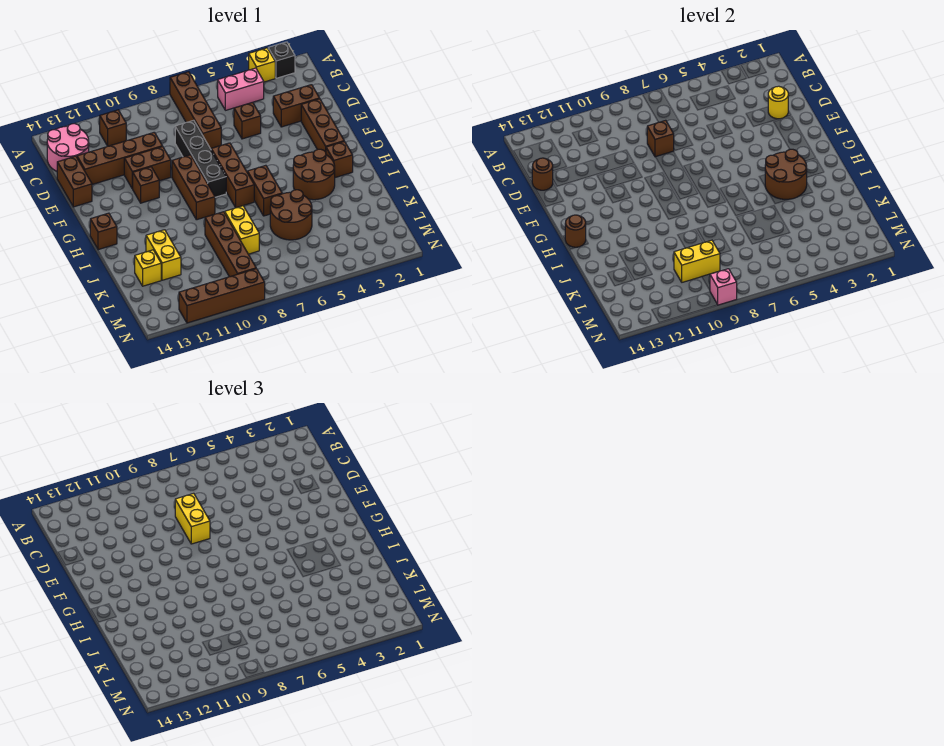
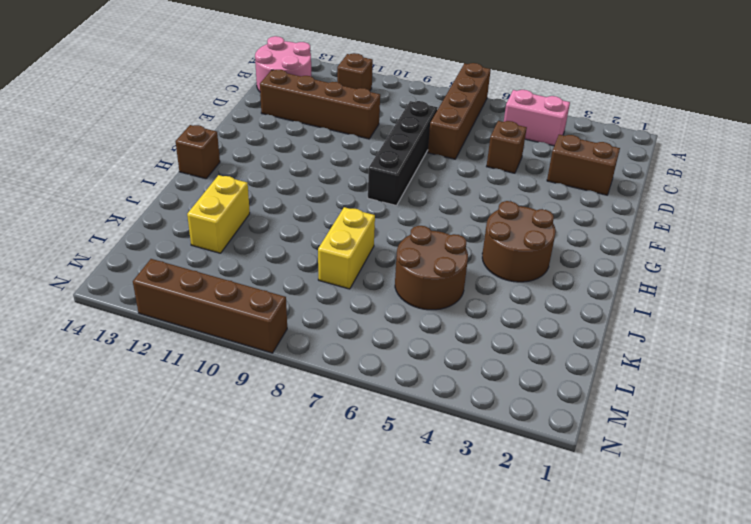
none -> black 1x1 brick [268,42,295,78]
none -> yellow 1x1 brick [249,48,275,82]
none -> brown 1x2 brick [57,156,92,207]
none -> brown 1x3 brick [301,99,344,152]

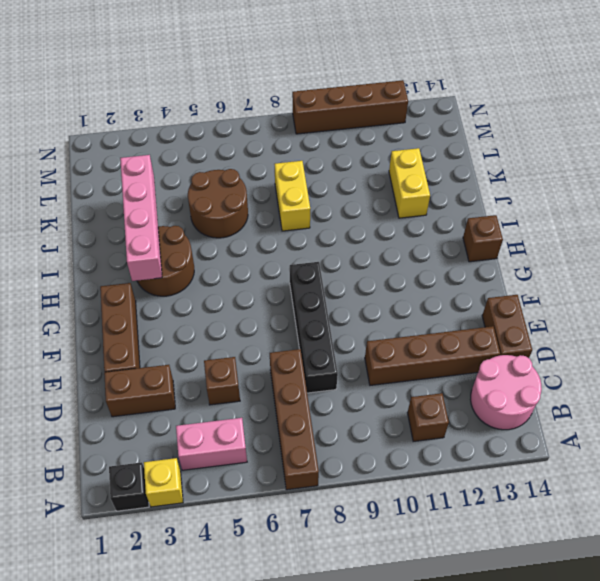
pink 1x4 brick [120,155,162,281] -> brown 2x2 round brick [765,149,807,199]
none -> brown 1x2 brick [124,146,171,189]
none -> brown 1x3 brick [211,143,254,208]
none -> brown 1x3 brick [172,155,215,220]
none -> brown 1x1 brick [133,167,159,203]

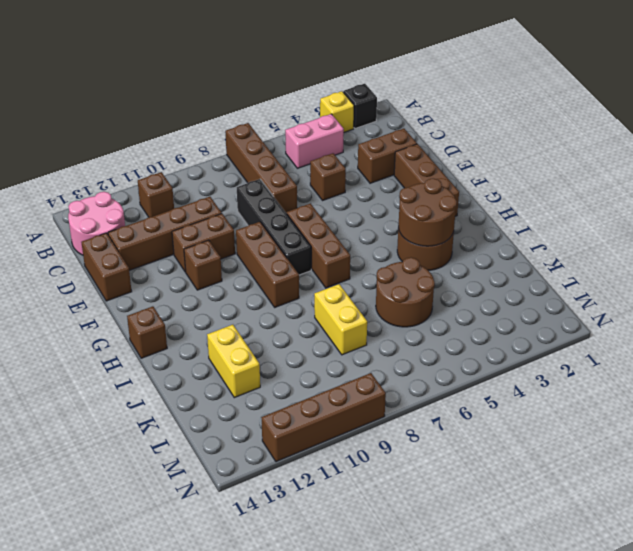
none -> brown 1x1 brick [326,141,353,178]
none -> brown 1x2 brick [247,165,282,216]
none -> brown 1x4 brick [205,212,256,277]
none -> yellow 1x1 brick [135,250,161,286]

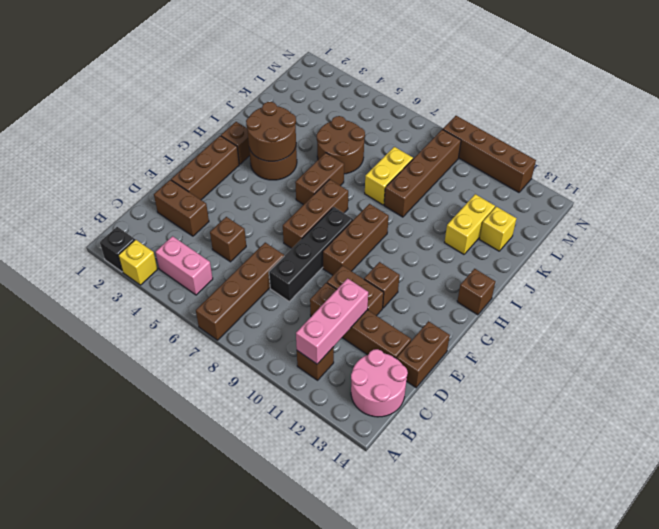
pink 1x3 brick [296,278,368,364] -> none
none -> yellow 1x1 round brick [768,86,788,119]
none -> brown 1x1 brick [647,120,674,157]
none -> brown 1x1 round brick [532,158,553,190]
none -> brown 1x1 round brick [565,215,586,247]

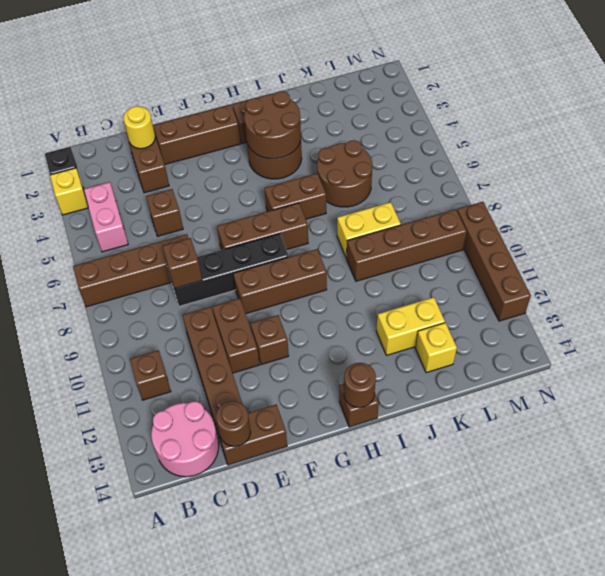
none -> yellow 1x2 brick [674,240,720,282]
none -> pink 1x1 brick [710,269,737,305]
none -> yellow 1x2 brick [175,493,210,544]

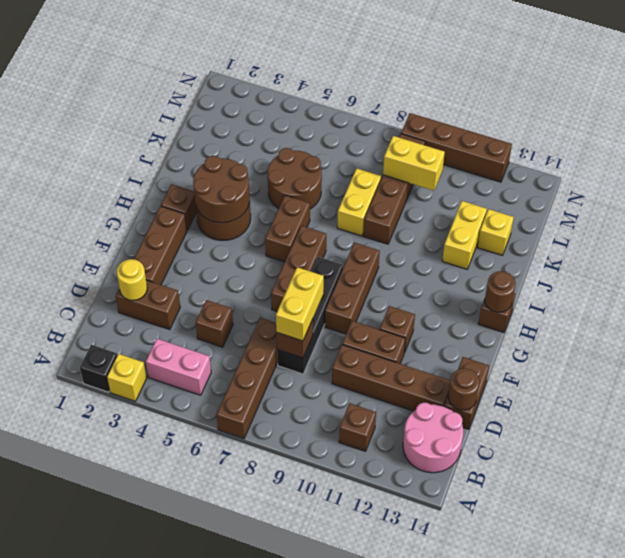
none -> pink 1x1 brick [710,269,737,305]

